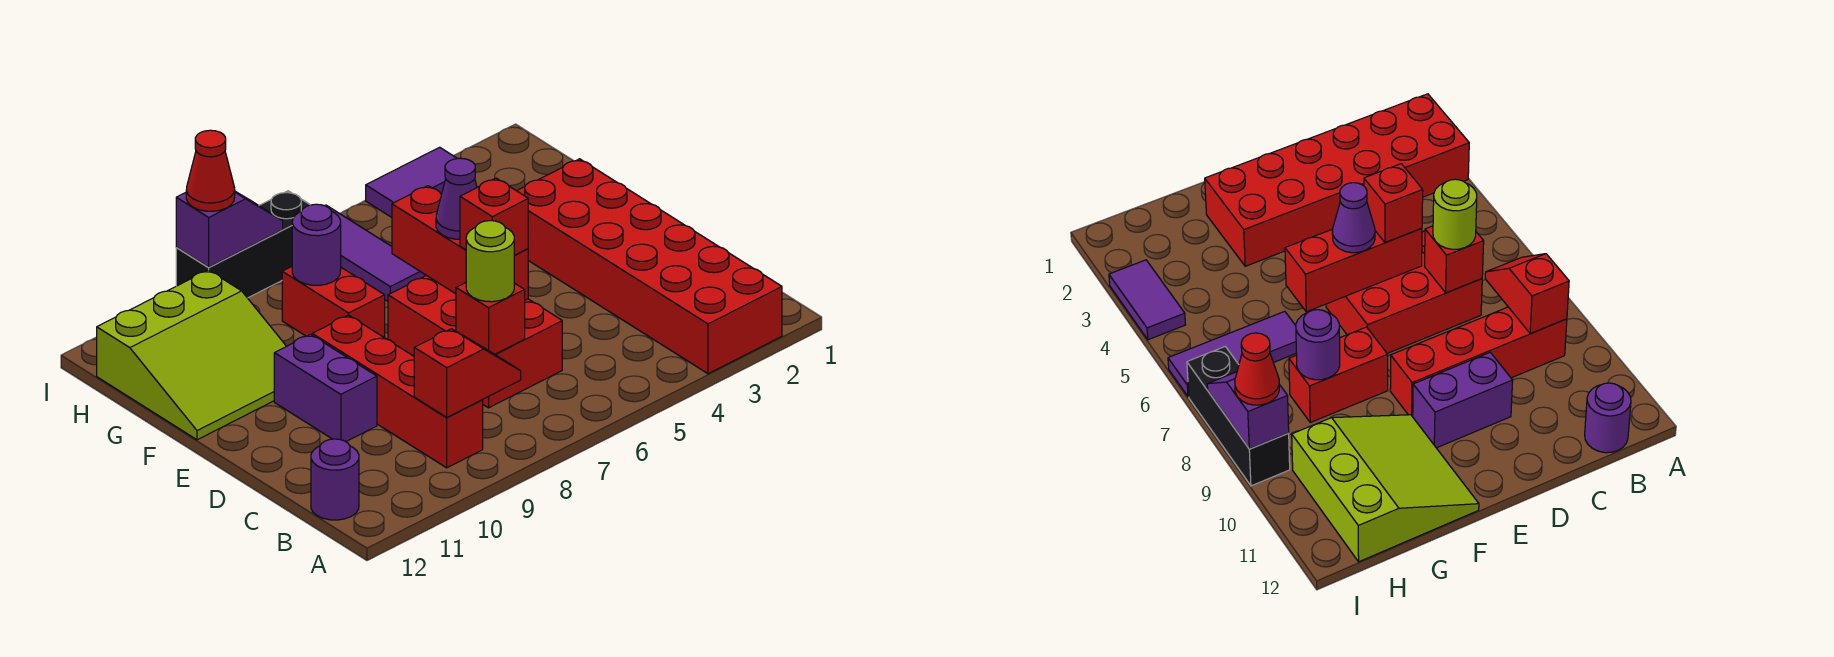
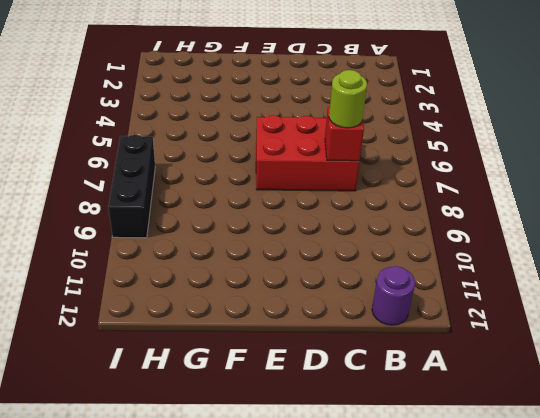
none -> red 2x6 brick [517,159,782,374]
none -> red 1x4 brick [312,315,483,468]
none -> purple 1x2 brick [274,334,377,442]

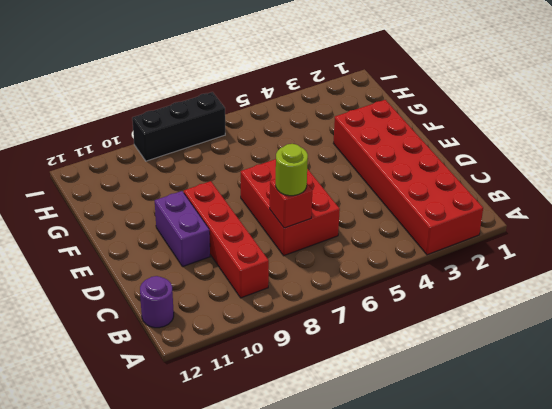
none -> red 1x2 brick [282,266,385,338]
none -> lime 3x3 slope [97,270,286,440]
none -> purple 1x3 tile [325,205,426,301]

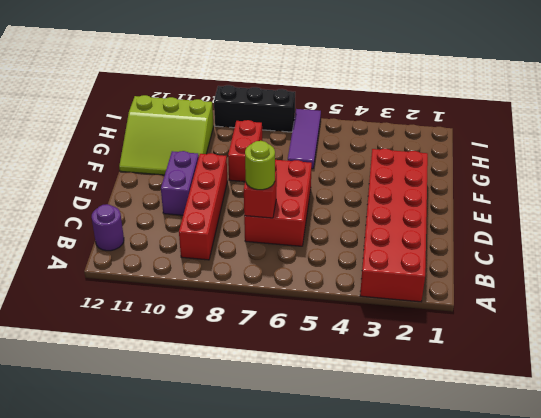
none -> purple 1x2 tile [366,147,457,217]
none -> red 1x2 slope [414,329,521,417]
none -> red 1x3 brick [392,186,528,300]

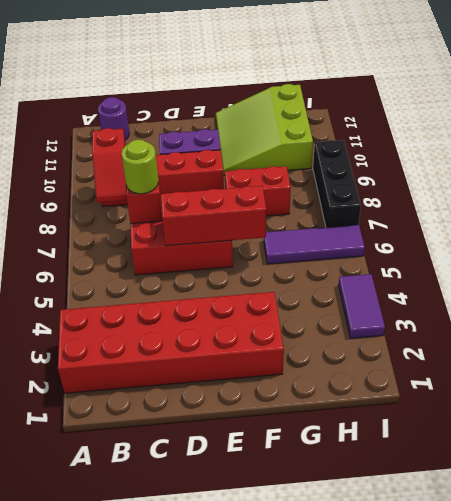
none -> purple 1x1 round brick [292,204,341,285]
none -> purple 1x2 slope [176,192,283,267]
none -> red 1x1 brick [460,178,528,255]

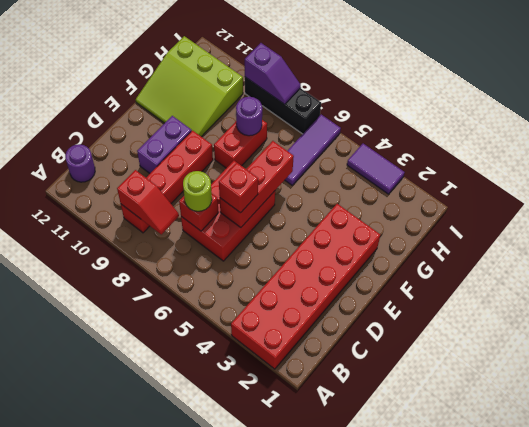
none -> purple 1x1 cone [436,158,477,239]
none -> red 1x1 cone [186,130,235,211]

